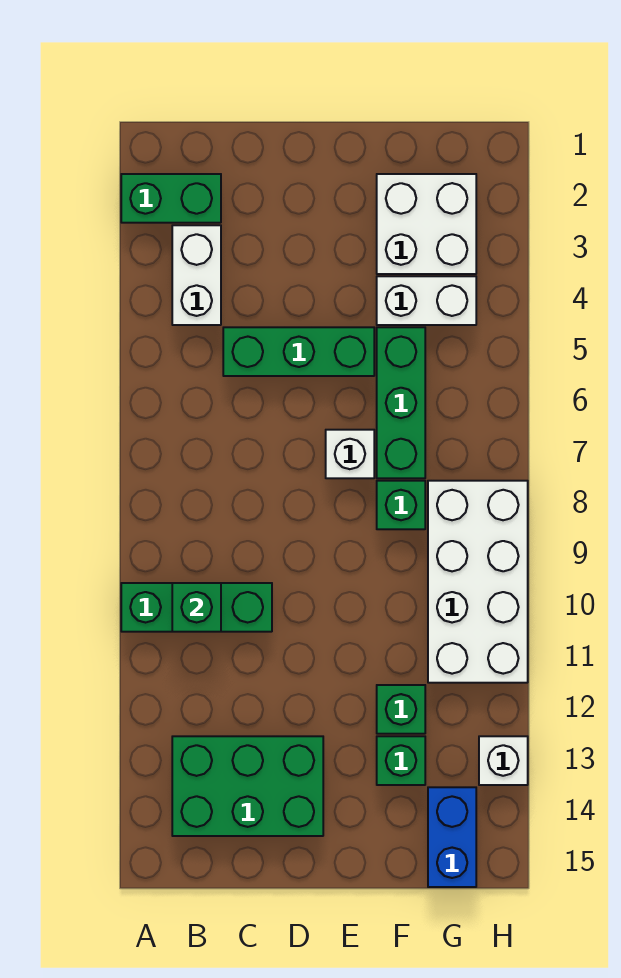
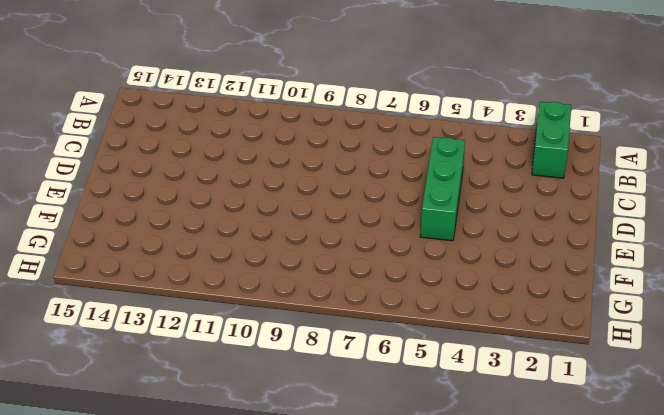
none -> green 1x3 brick [121,583,272,632]
none -> white 1x2 brick [172,225,221,325]
none -> green 2x3 brick [172,736,323,836]

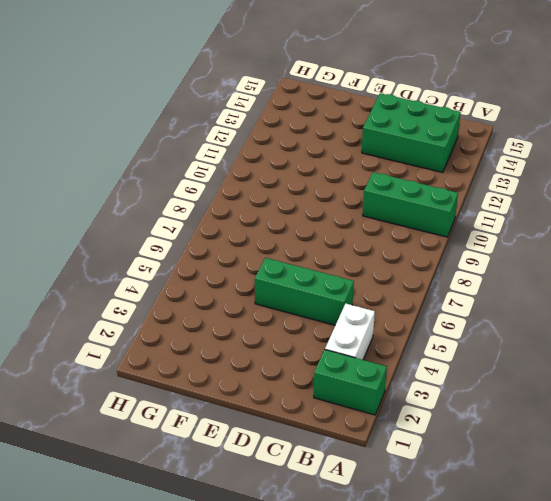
none -> white 1x1 brick [326,430,374,478]
none -> white 2x2 brick [377,174,476,274]
none -> white 1x2 brick [377,276,476,325]

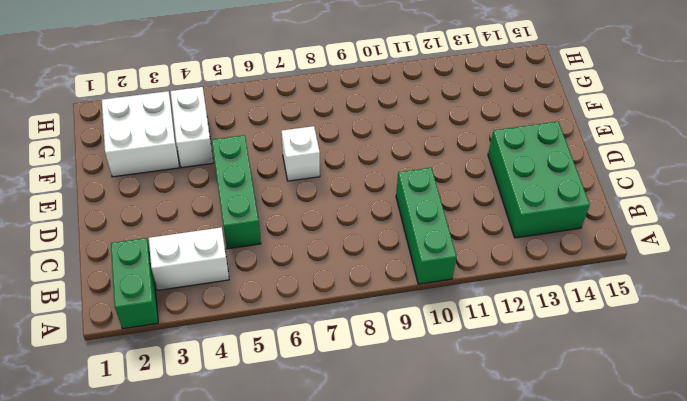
none -> green 1x3 brick [377,327,425,478]
none -> green 1x1 brick [377,481,425,529]
none -> green 1x1 brick [377,685,425,734]

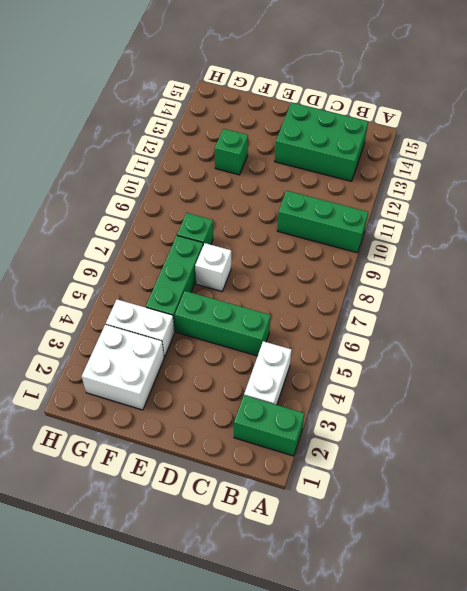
none -> green 1x1 brick [377,736,425,785]
none -> white 2x4 brick [428,481,528,683]
none -> blue 1x2 brick [428,787,476,887]

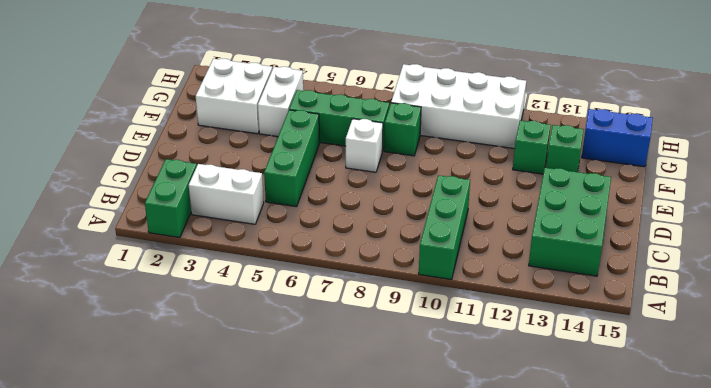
none -> white 1x1 brick [479,736,528,785]
none -> green 1x1 brick [172,583,221,632]

